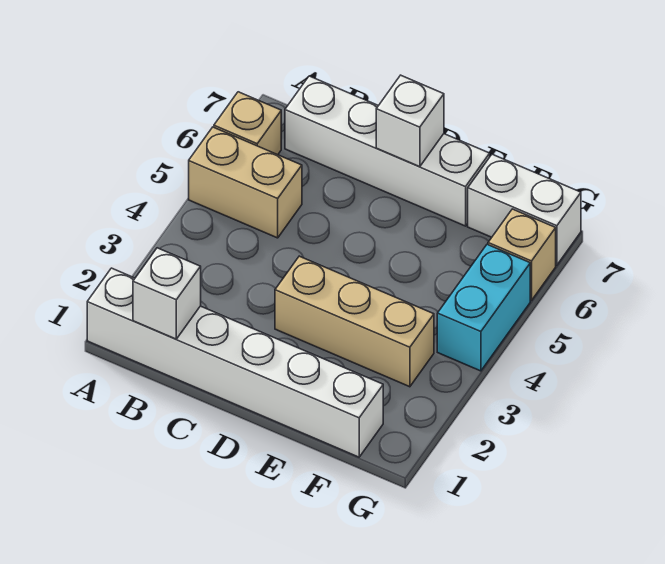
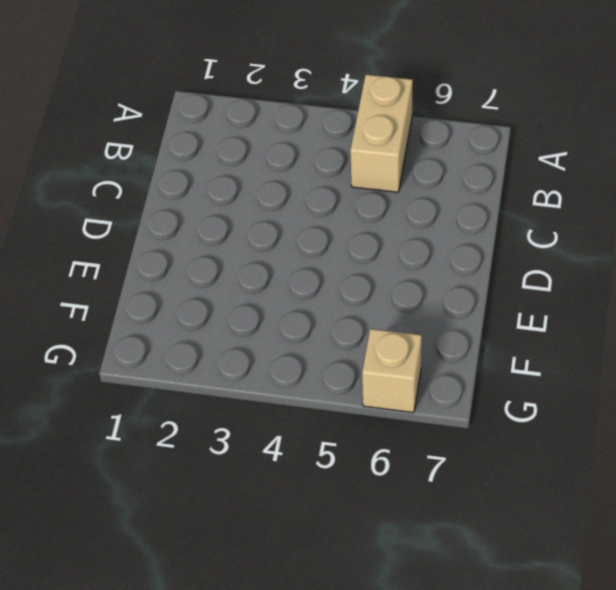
none -> white 1x6 brick [87,268,383,457]
none -> tan 1x1 brick [214,92,281,155]

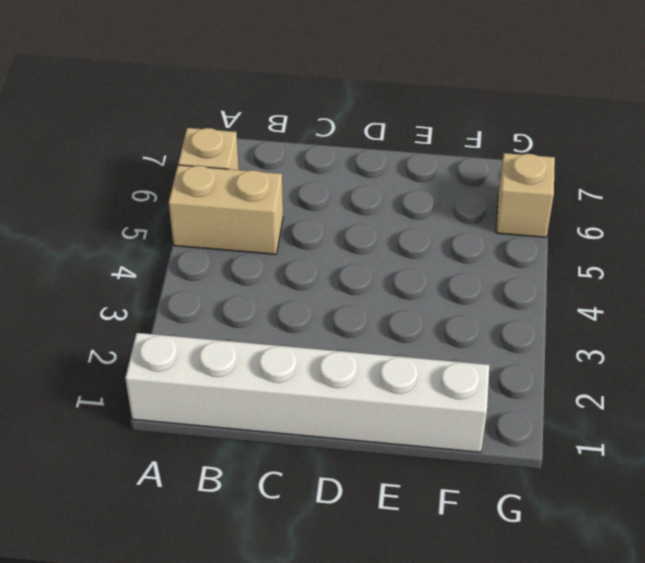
none -> white 1x4 brick [285,76,490,226]
none -> tan 1x3 brick [275,256,434,387]

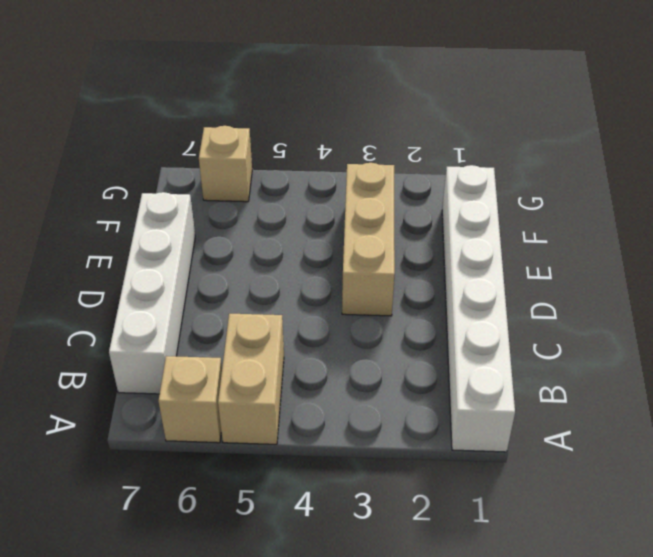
none -> white 1x2 brick [468,154,581,265]
none -> cyan 1x2 brick [437,244,530,371]

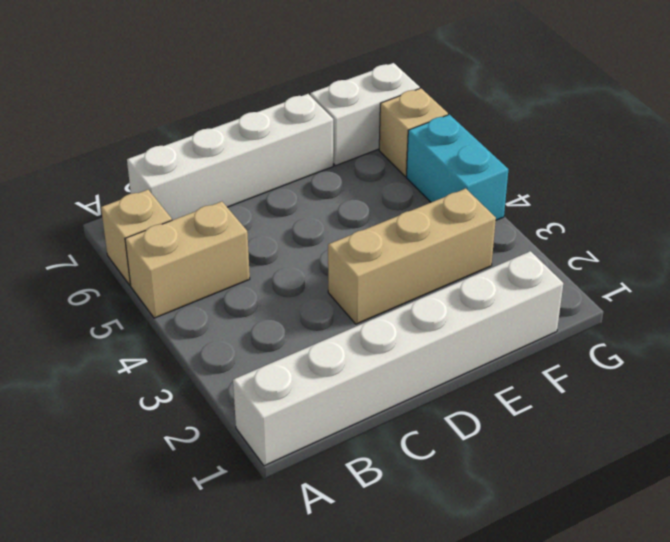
none -> white 1x1 brick [133,248,201,339]
none -> white 1x1 brick [376,75,444,167]

